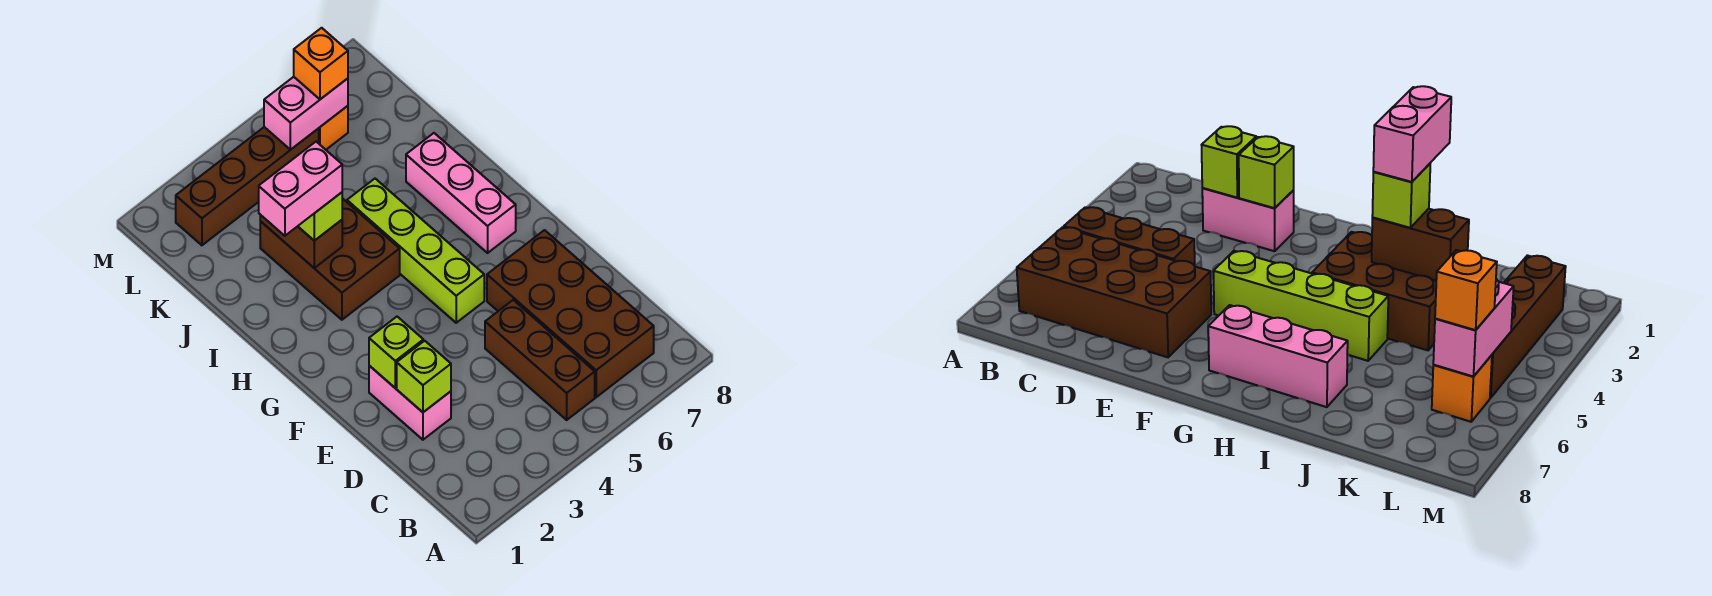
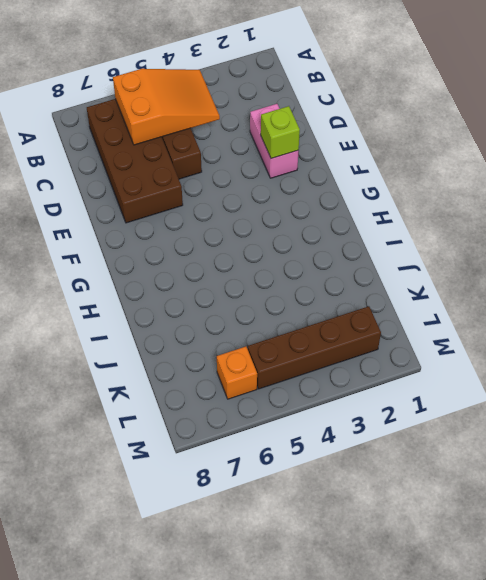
orange 2x3 slope [113,69,220,145] -> none
none -> lime 1x4 brick [347,179,484,323]
none -> pink 1x3 brick [406,133,516,253]
none -> brown 2x3 brick [260,198,400,320]

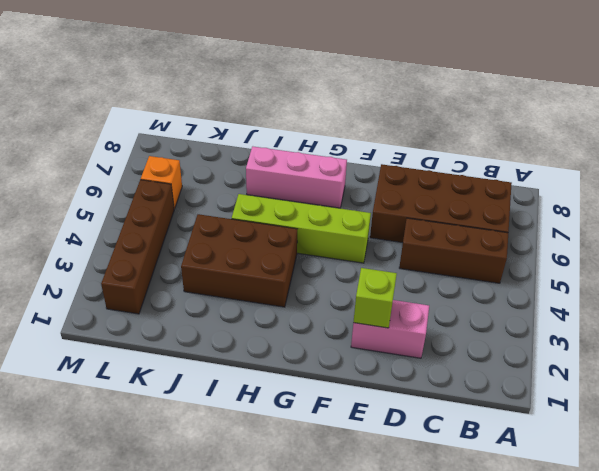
none -> lime 1x1 brick [397,341,451,412]
none -> brown 1x2 brick [260,215,342,268]
none -> pink 1x2 brick [264,77,348,150]

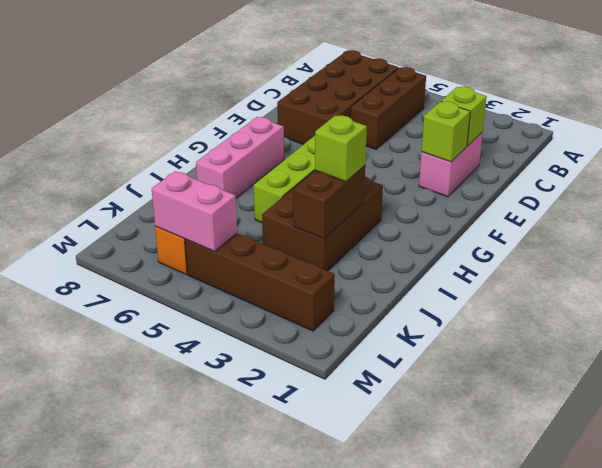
none -> orange 1x1 brick [294,28,348,99]
none -> pink 1x2 brick [259,142,342,236]

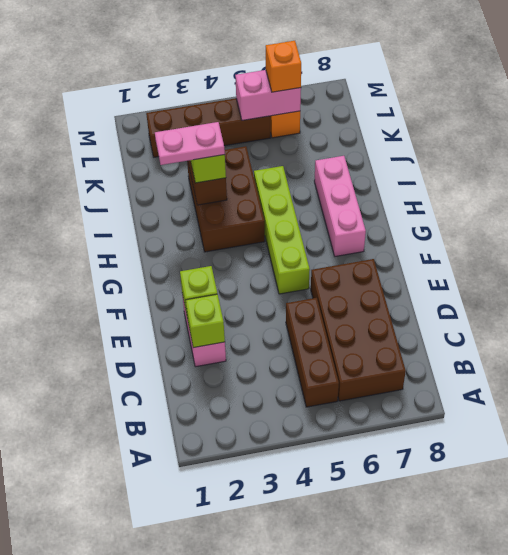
pink 1x2 plate [155,122,225,165] -> pink 1x2 brick [259,142,342,236]

